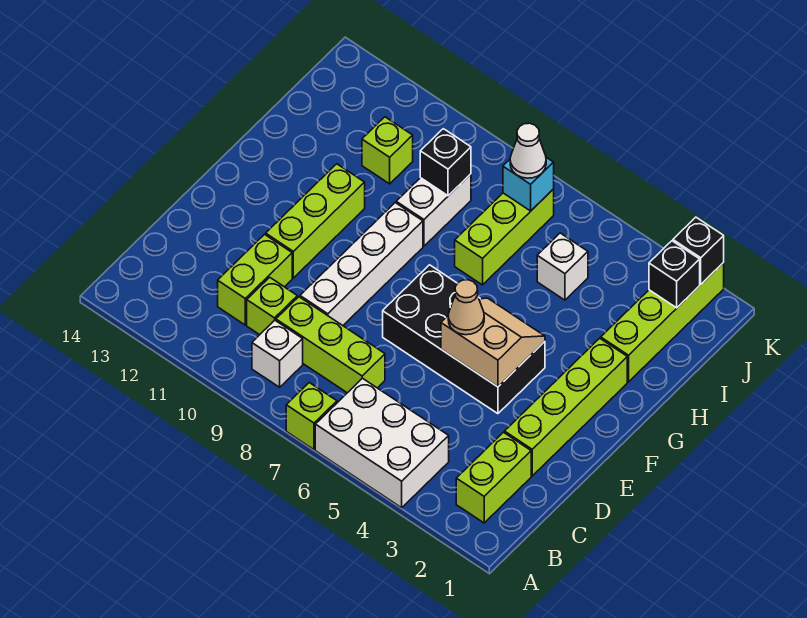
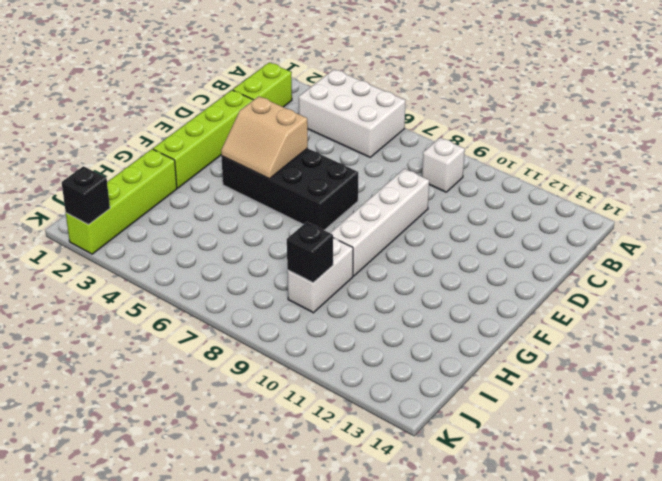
none -> lime 1x1 brick [286,383,337,449]
none -> lime 1x3 brick [276,297,385,393]
none -> lime 1x1 brick [247,277,297,335]

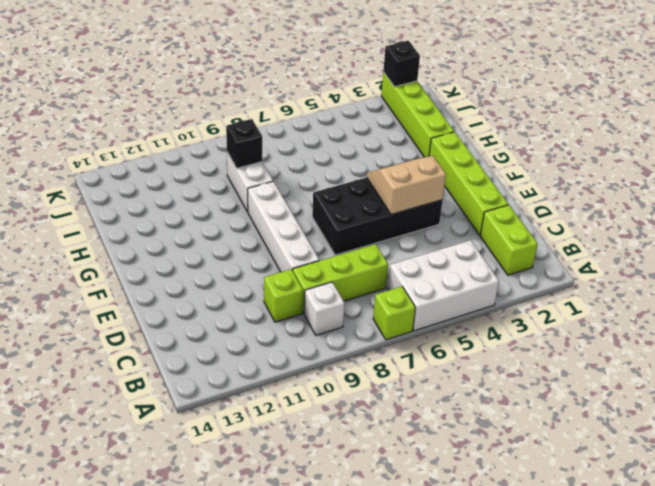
none -> lime 1x2 brick [218,234,292,325]
none -> lime 1x3 brick [266,164,365,278]
none -> lime 1x3 brick [455,189,554,285]

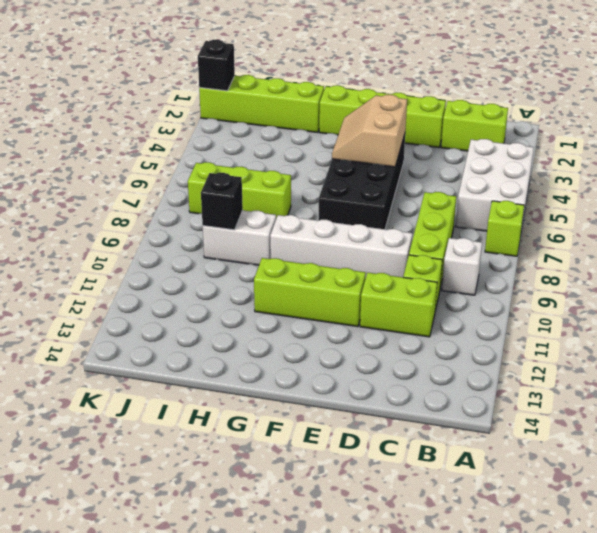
none -> white 1x1 brick [537,233,588,300]
none -> lime 1x1 brick [362,117,413,184]
none -> black 1x1 brick [649,241,700,308]

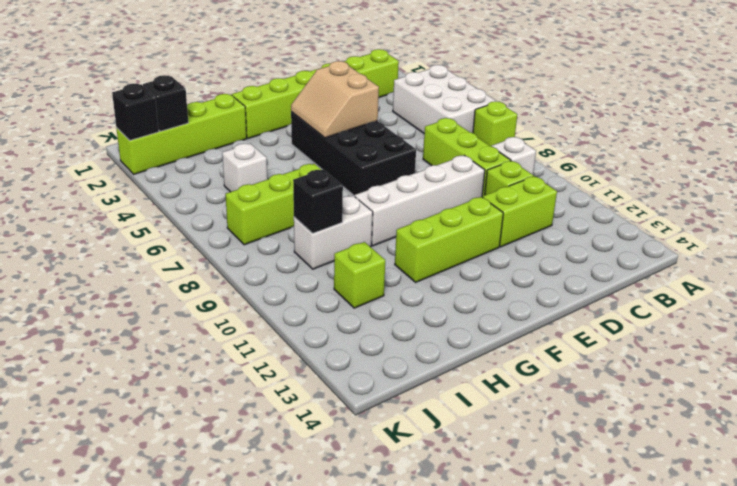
none -> cyan 1x1 brick [503,157,554,211]
none -> tan 1x1 cone [448,280,484,335]
none -> white 1x1 cone [510,123,546,178]

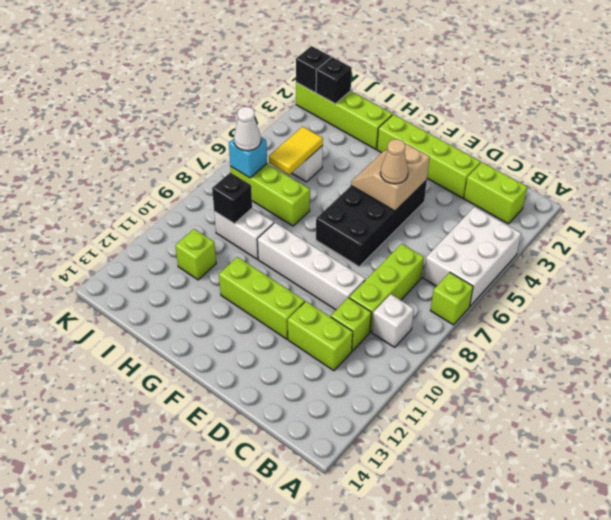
yellow 1x2 tile [269,127,323,175] -> none

